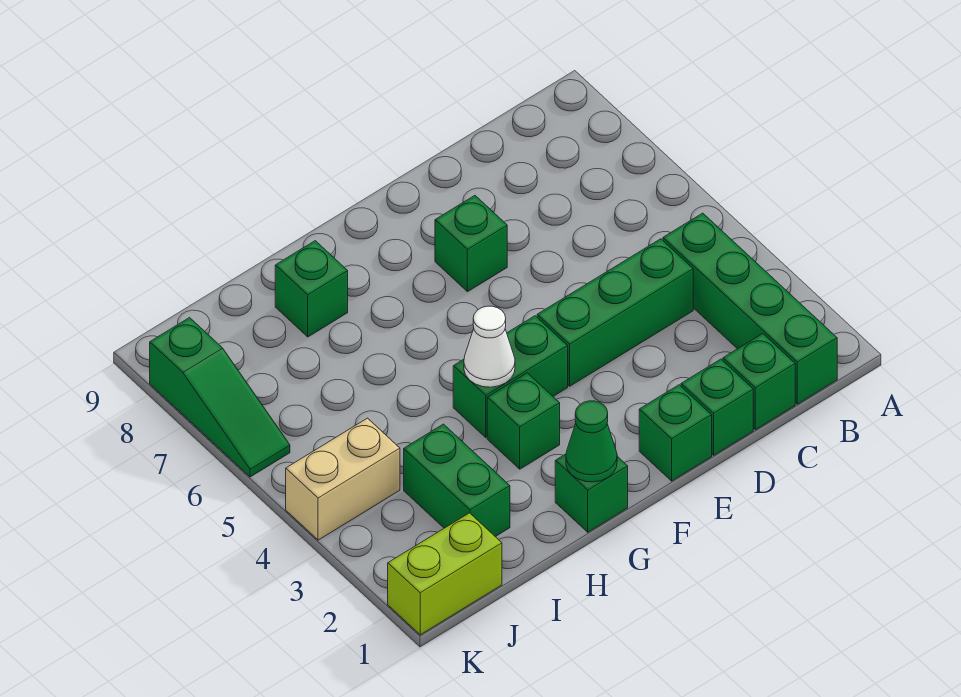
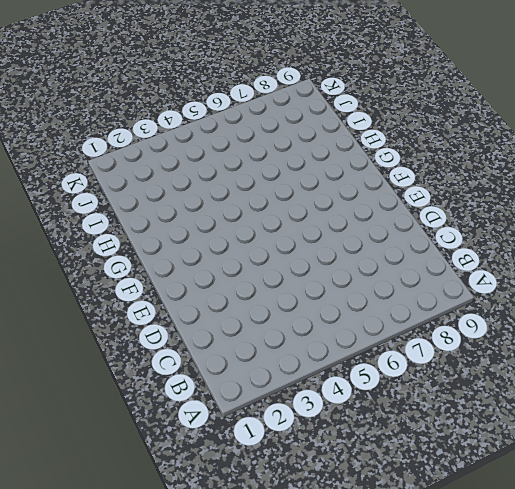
none -> green 1x4 brick [663,213,837,404]
none -> green 1x1 brick [723,334,795,430]
none -> green 1x3 brick [537,239,693,386]

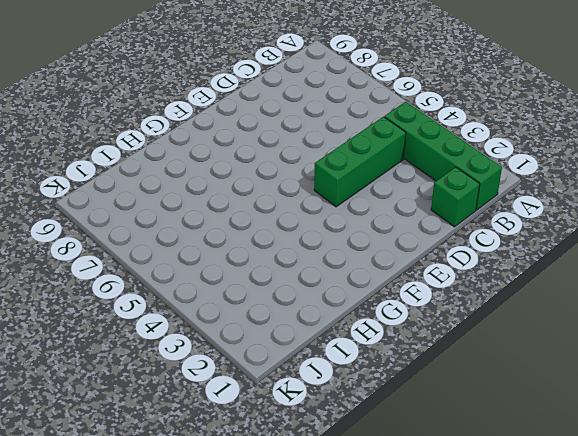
none -> green 1x1 brick [681,359,753,455]
none -> green 1x1 brick [639,385,712,481]
none -> green 1x1 brick [435,196,507,292]

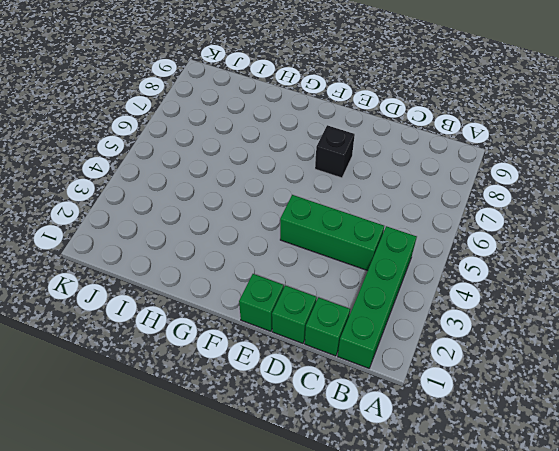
black 1x1 brick [315,125,355,178] -> green 1x1 brick [435,196,507,292]
none -> green 1x2 brick [453,316,568,437]
none -> green 1x1 brick [555,454,628,532]
none -> green 1x1 brick [487,373,560,469]

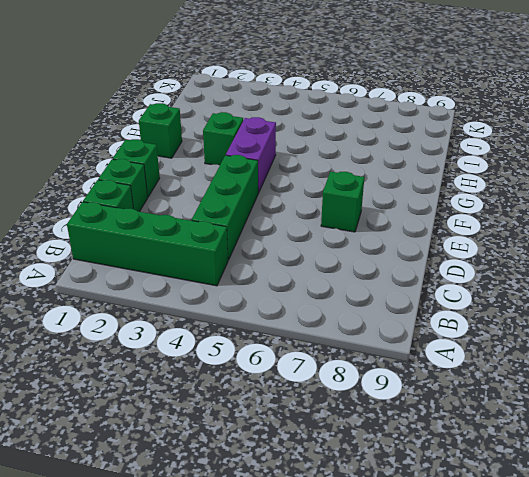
purple 1x2 brick [226,117,276,193] -> green 1x2 brick [453,316,568,437]
none -> green 1x1 brick [275,241,348,337]
none -> green 1x2 brick [404,424,510,537]
none -> lime 1x2 brick [388,513,502,635]

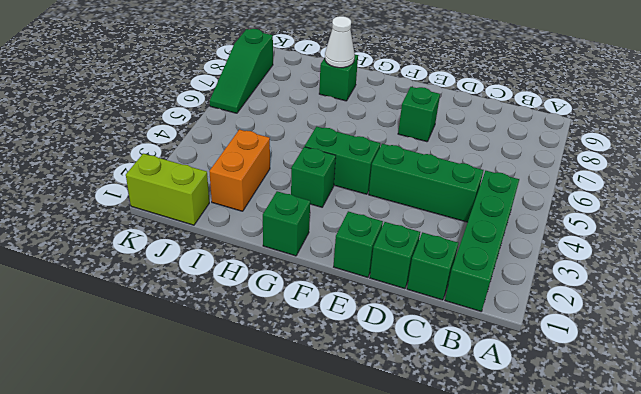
white 1x1 cone [325,16,355,68] -> white 1x1 cone moved to [464,306,515,387]
orange 1x2 brick [209,130,270,211] -> green 1x2 brick [404,424,510,537]
none -> tan 1x2 brick [286,418,400,540]
none -> green 1x1 cone [566,401,617,482]

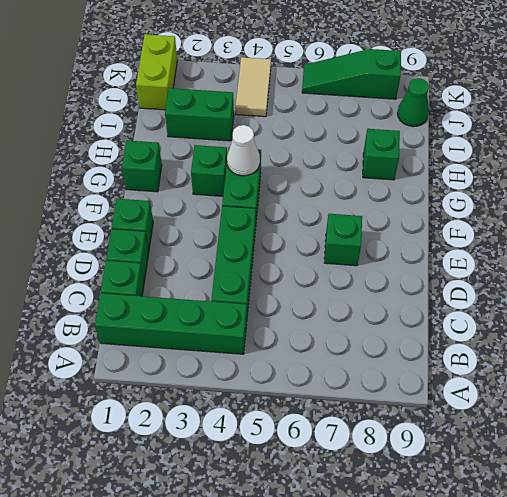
tan 1x2 tile [235,57,271,117] -> tan 1x2 brick [286,418,400,540]
green 1x1 cone [397,78,429,127] -> green 1x1 cone moved to [566,401,617,482]

